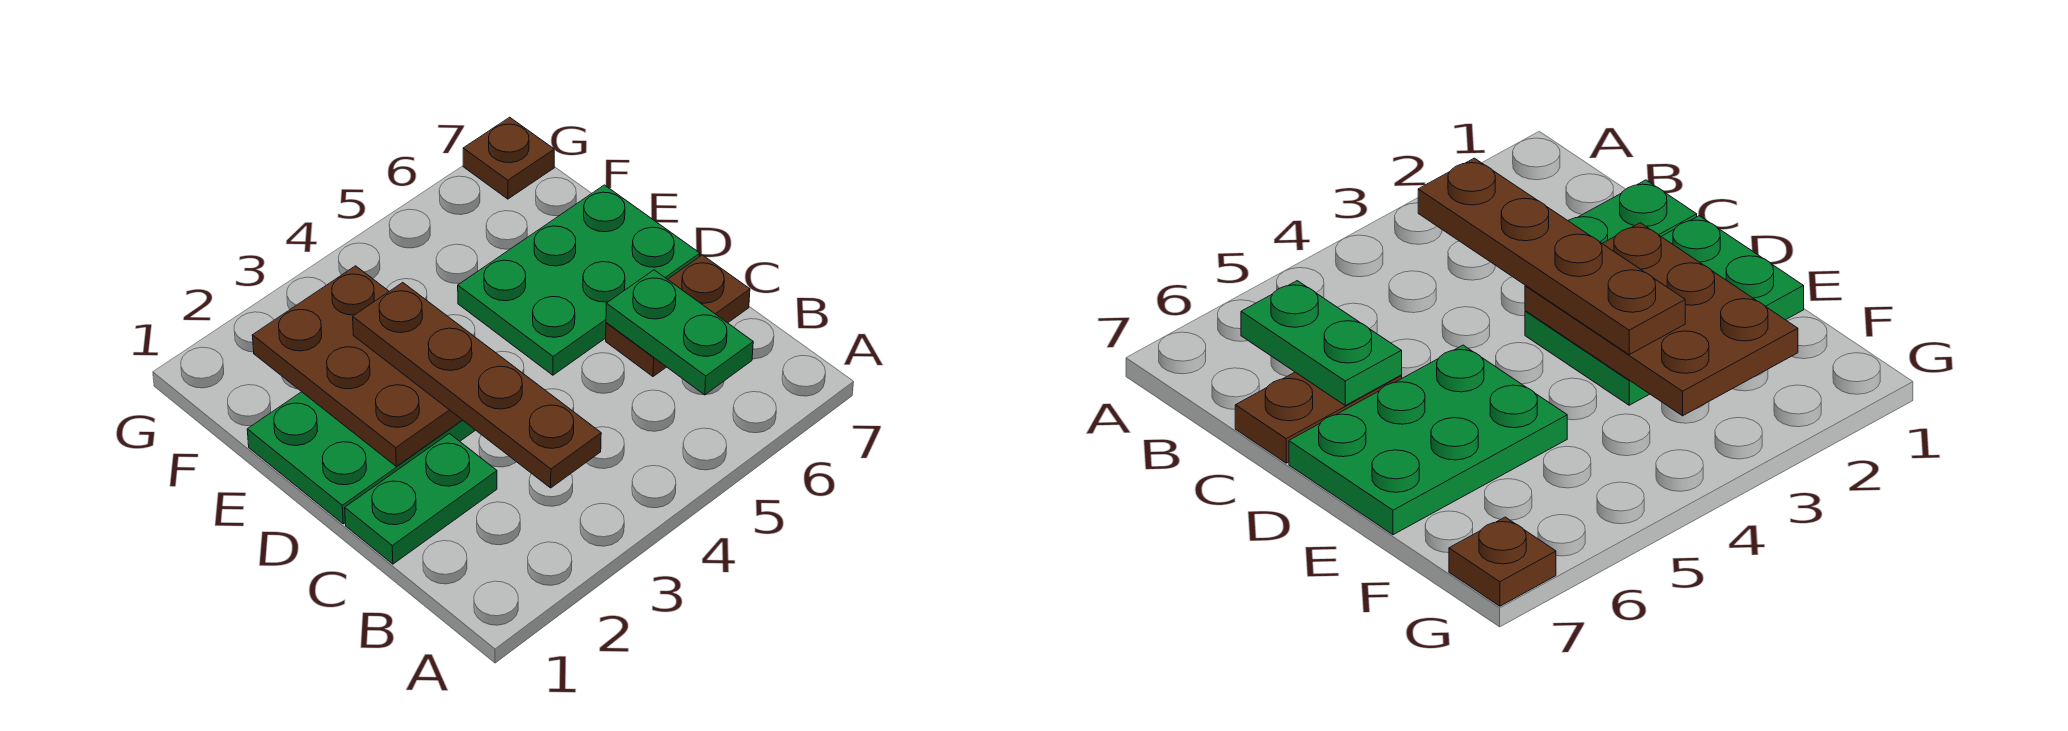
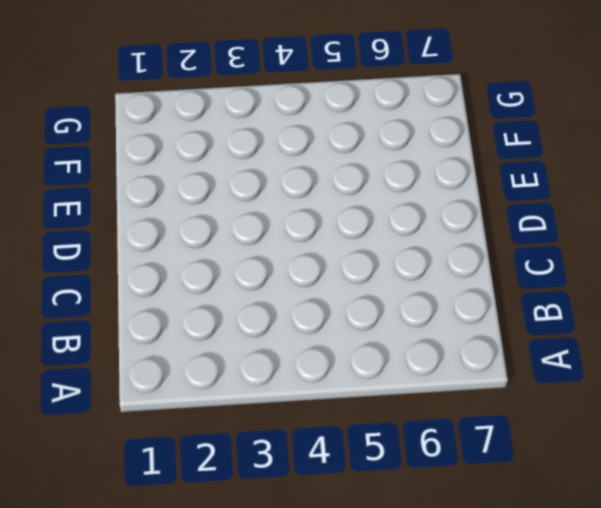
none -> green 1x2 plate [345,434,497,564]
none -> brown 1x2 plate [606,255,750,377]

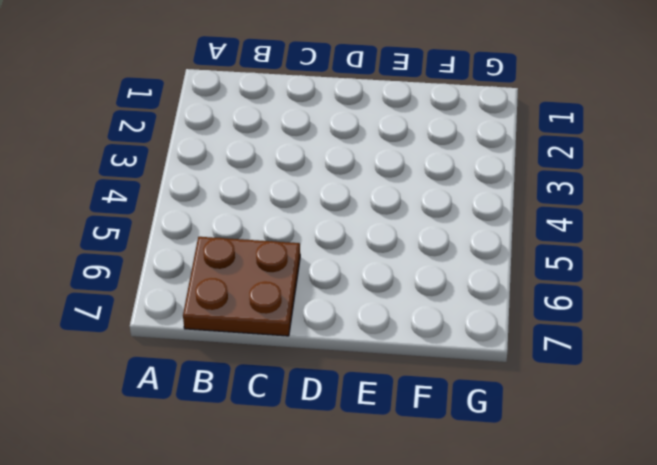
brown 2x2 plate [183,237,300,336] -> brown 1x2 plate [606,255,750,377]
none -> green 1x2 plate [345,434,497,564]
none -> green 2x3 plate [247,392,475,524]

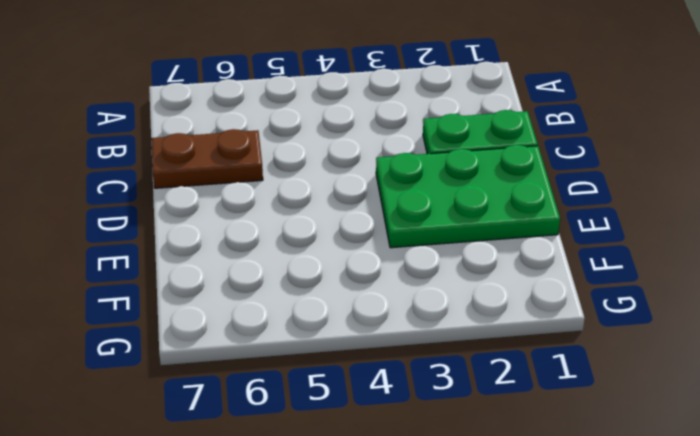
none -> green 2x3 plate [458,185,700,375]
none -> brown 1x1 plate [463,117,554,199]

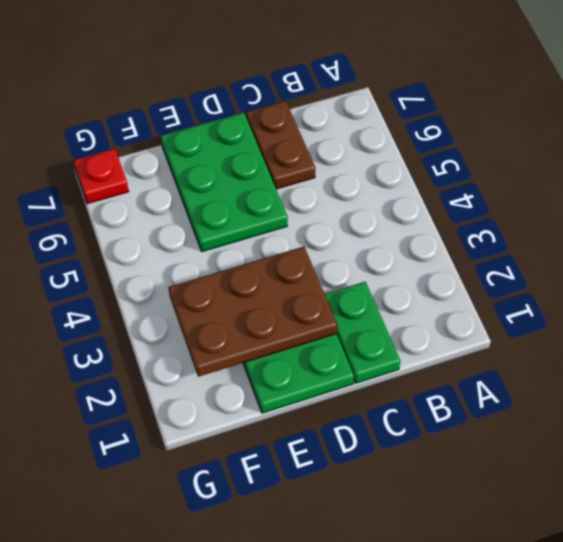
red 1x1 plate [73,148,129,204] -> brown 1x1 plate [463,117,554,199]
none -> green 1x2 plate [606,270,753,395]
none -> brown 1x4 plate [353,283,601,488]

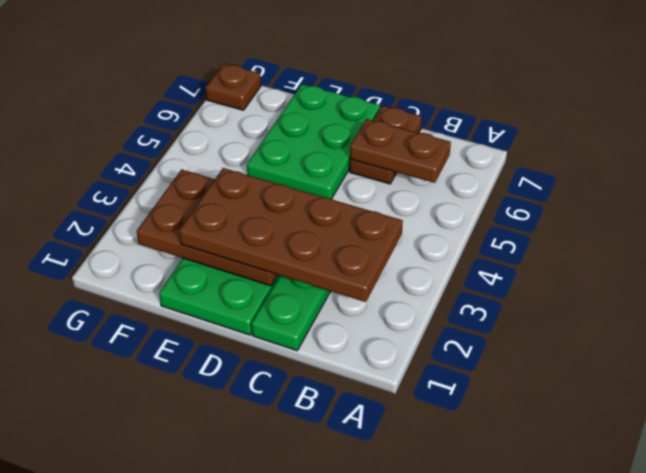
brown 2x4 plate [179,168,403,302] -> brown 1x4 plate [353,283,601,488]
brown 1x2 plate [350,119,451,183] -> green 1x2 plate [606,270,753,395]

